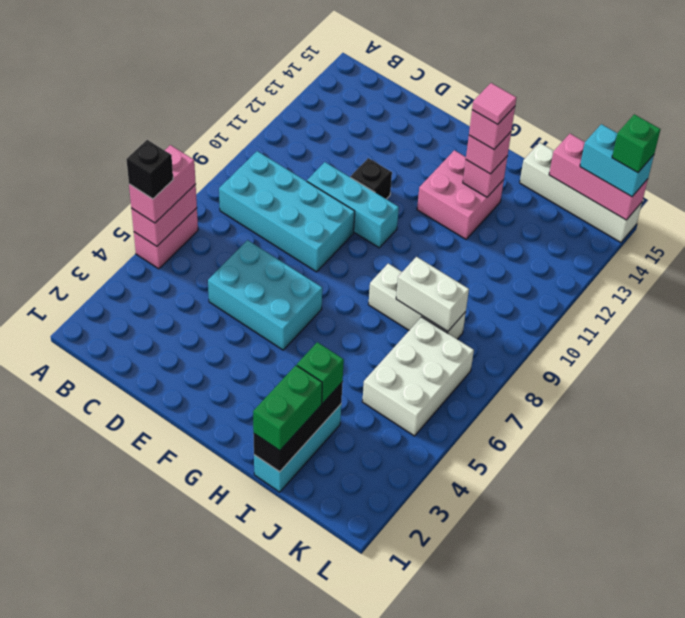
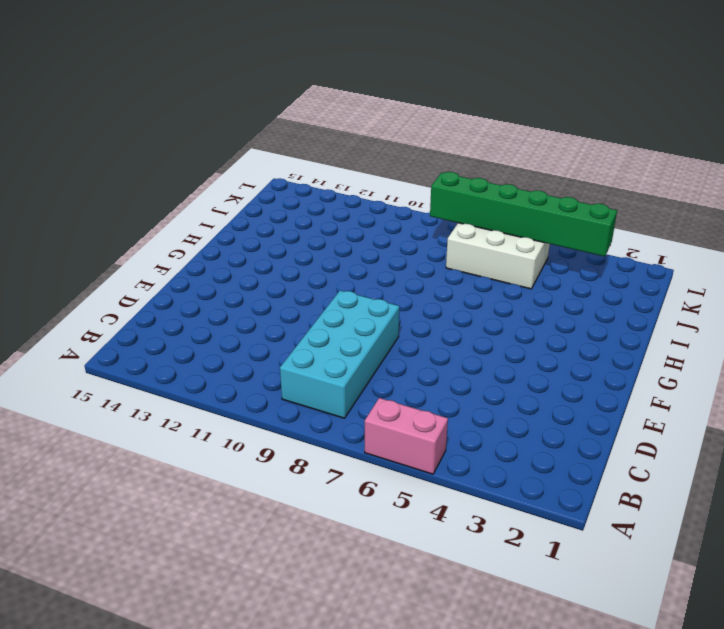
green 1x6 brick [430,172,617,256] -> none
none -> cyan 2x3 brick [208,240,322,350]
none -> cyan 1x3 brick [307,162,399,248]
none -> black 1x1 brick [351,158,392,199]

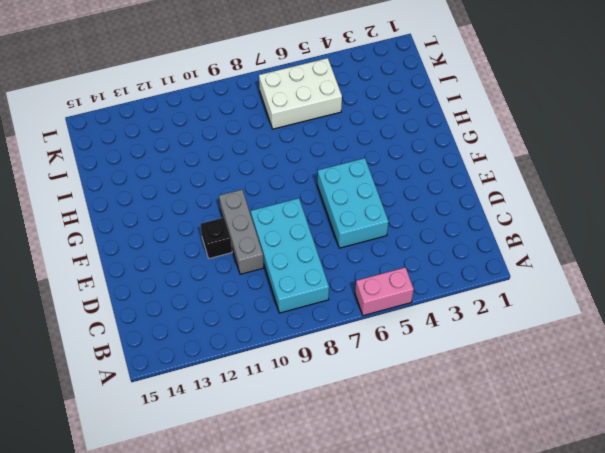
grey 1x3 brick [219,190,264,274] -> cyan 1x3 brick [307,162,399,248]
none -> pink 2x2 brick [417,150,504,239]
none -> white 1x3 brick [368,264,466,339]
none -> cyan 1x3 brick [254,405,341,492]

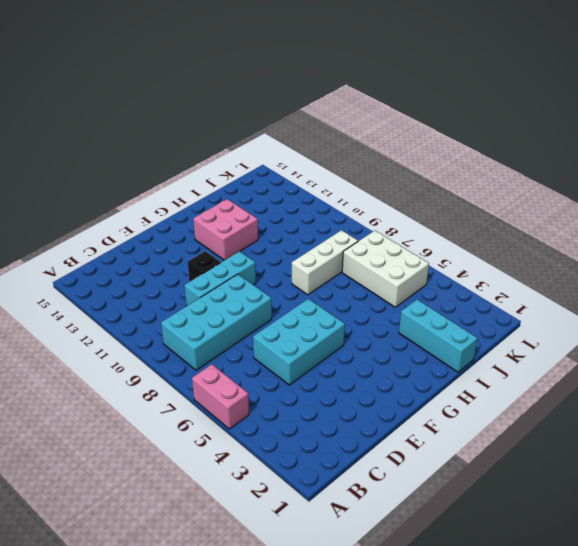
none -> white 1x4 brick [520,143,642,242]
none -> pink 1x2 brick [131,184,197,246]
none -> pink 1x1 brick [463,157,507,197]

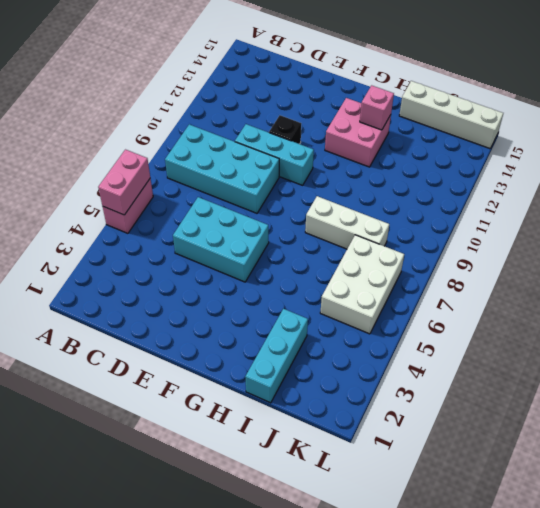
none -> black 1x3 brick [254,382,343,472]
none -> white 1x2 brick [396,257,469,331]
none -> pink 1x3 brick [549,134,648,220]

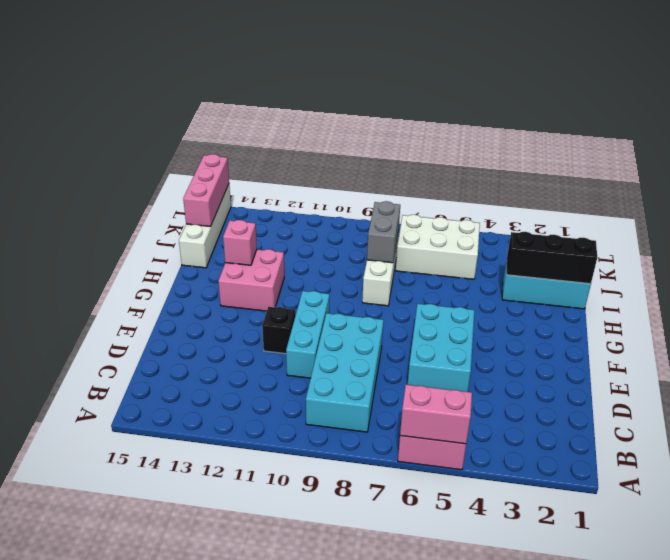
grey 1x2 brick [367,201,400,263] -> white 1x2 brick [396,257,469,331]
none -> pink 1x2 brick [129,145,196,223]
none -> pink 1x1 brick [466,132,511,174]
none -> green 1x2 brick [253,365,322,451]

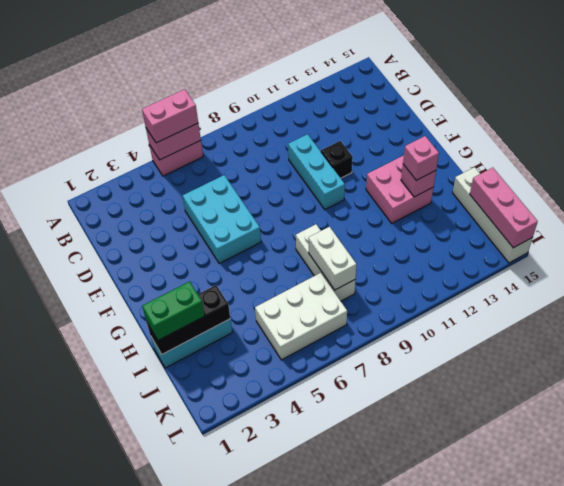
none -> cyan 2x4 brick [219,151,355,272]
none -> green 1x1 brick [297,342,344,403]
none -> cyan 1x2 brick [580,124,654,197]

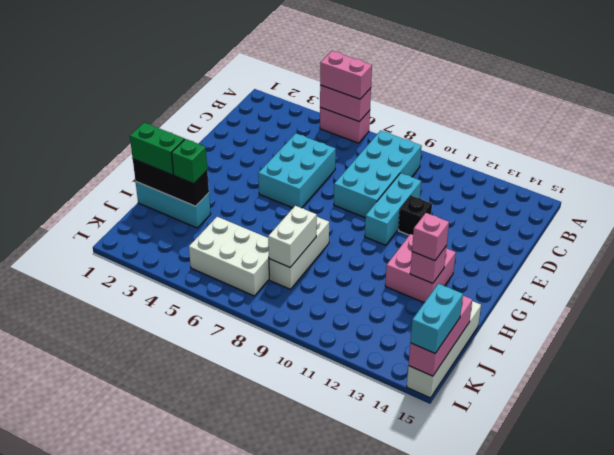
none -> black 1x1 brick [126,140,173,199]
none -> pink 1x1 brick [469,107,515,149]
none -> green 1x1 brick [612,114,660,173]

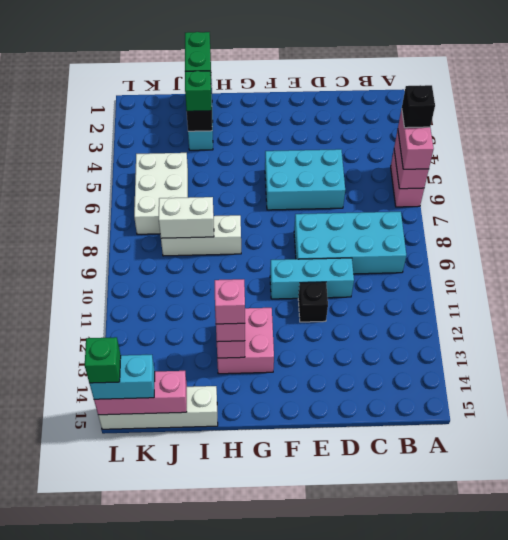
none -> pink 1x1 tile [472,83,516,124]

